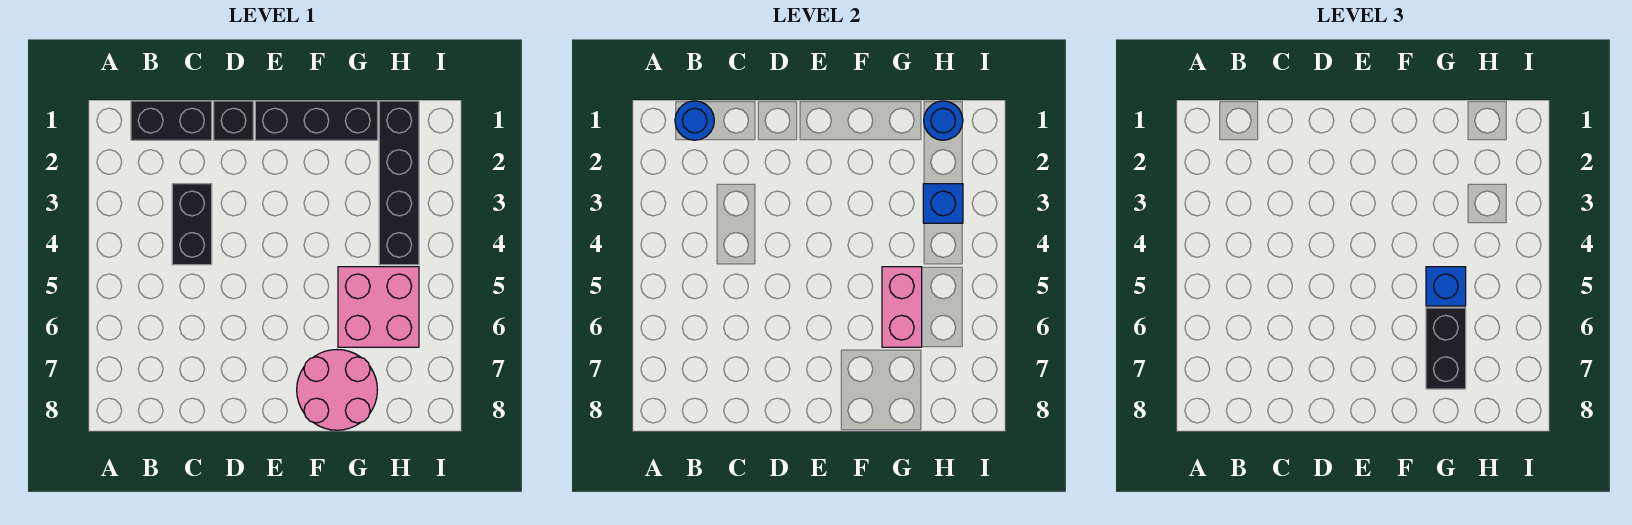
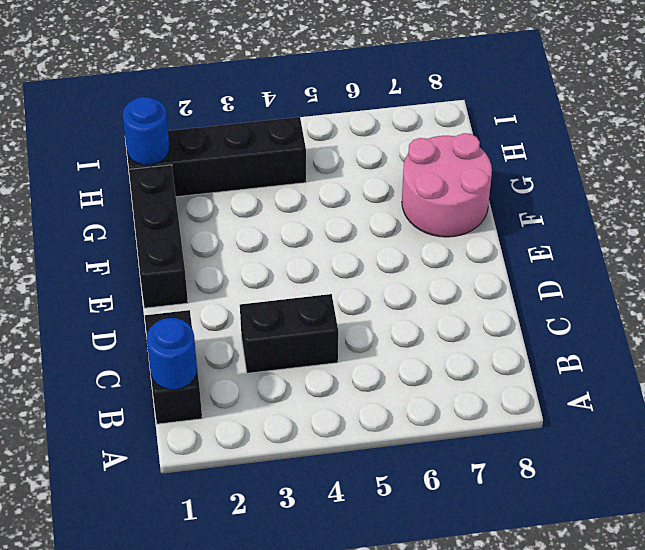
none -> black 1x1 brick [214,101,253,140]
none -> pink 2x2 brick [338,267,419,347]
none -> pink 1x2 brick [882,267,922,347]

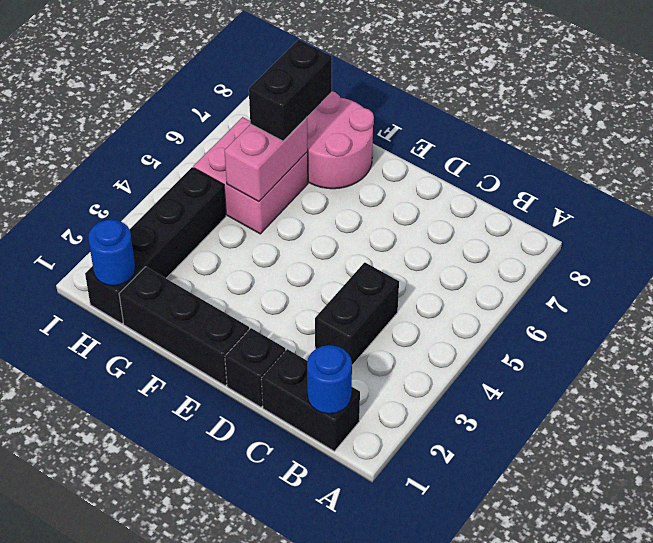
none -> blue 1x1 brick [923,184,963,223]
none -> blue 1x1 brick [1426,267,1466,306]

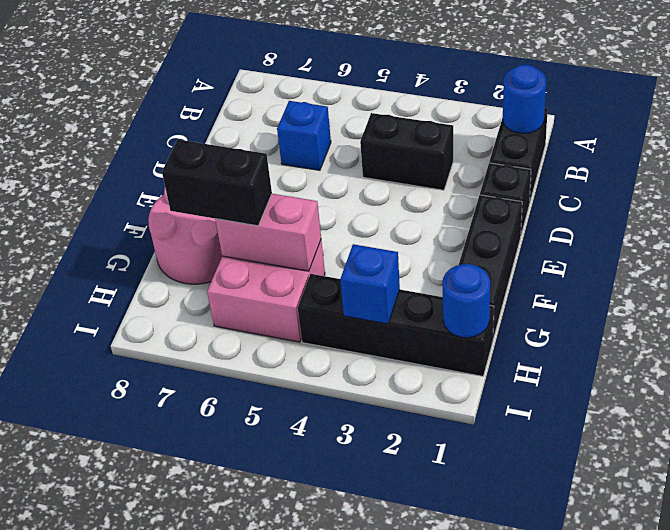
blue 1x1 brick [277,101,331,170] -> blue 1x1 brick moved to [1426,267,1466,306]

